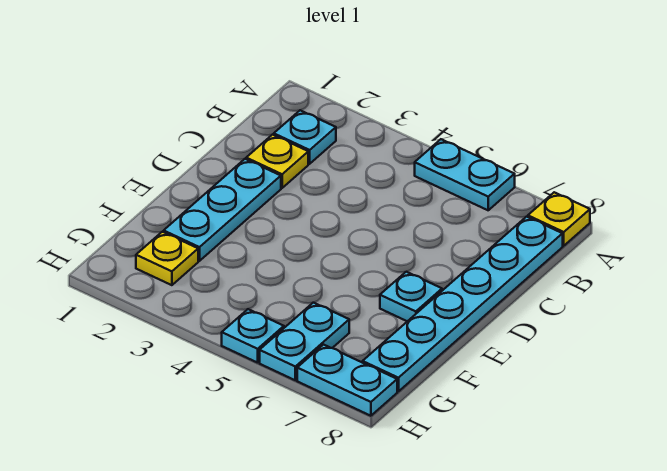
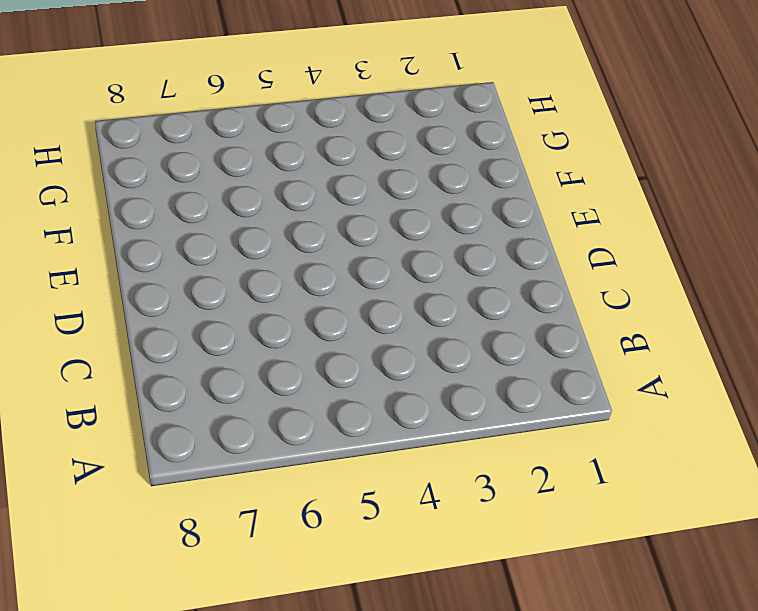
none -> cyan 1x2 plate [415,139,515,210]
none -> yellow 1x1 plate [528,192,590,246]

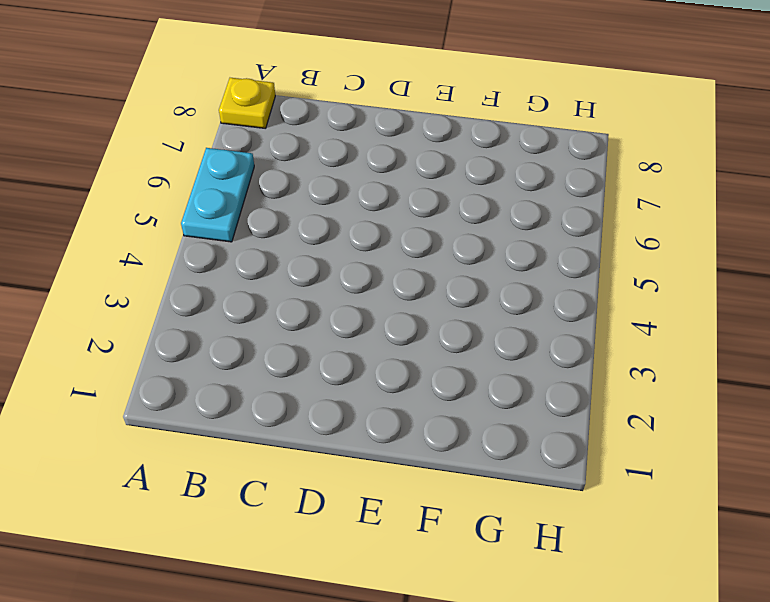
none -> cyan 1x1 plate [274,110,336,164]
none -> cyan 1x6 plate [363,217,563,392]

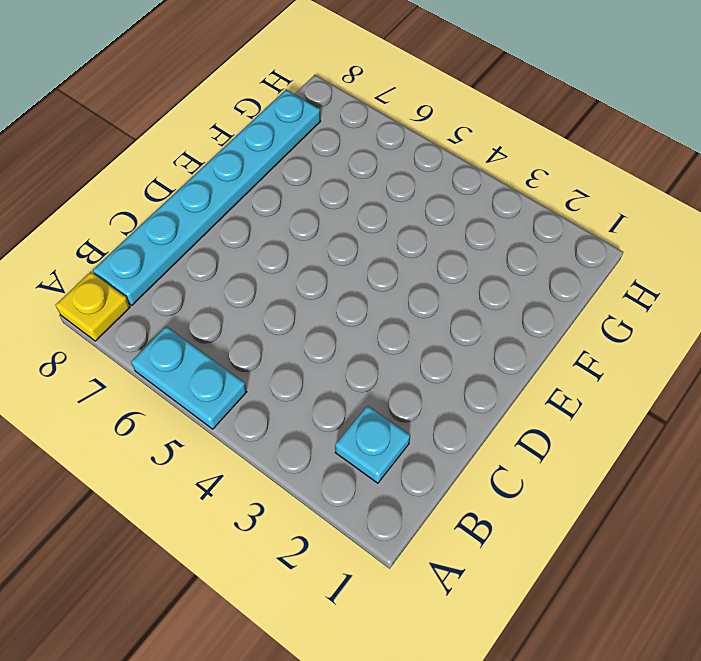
none -> yellow 1x1 plate [246,135,308,188]
none -> cyan 1x3 plate [164,159,281,261]

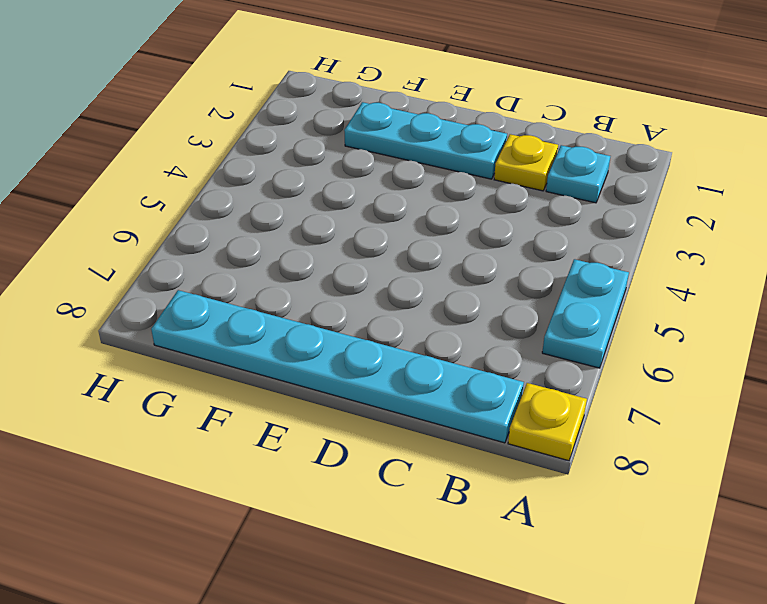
none -> cyan 1x1 plate [380,272,442,321]
none -> yellow 1x1 plate [136,232,198,285]

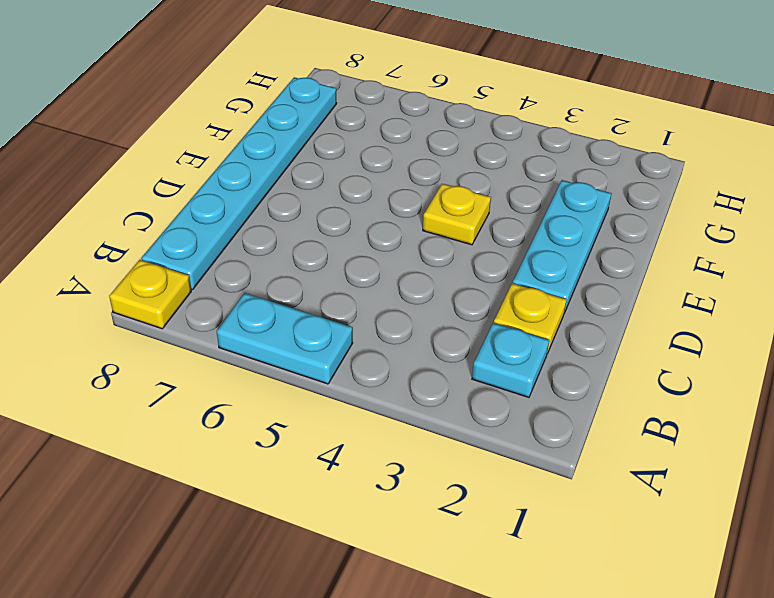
yellow 1x1 plate [423,184,491,245] -> yellow 1x1 plate moved to [136,232,198,285]
none -> cyan 1x1 plate [380,272,442,321]
none -> cyan 1x2 plate [260,303,349,380]

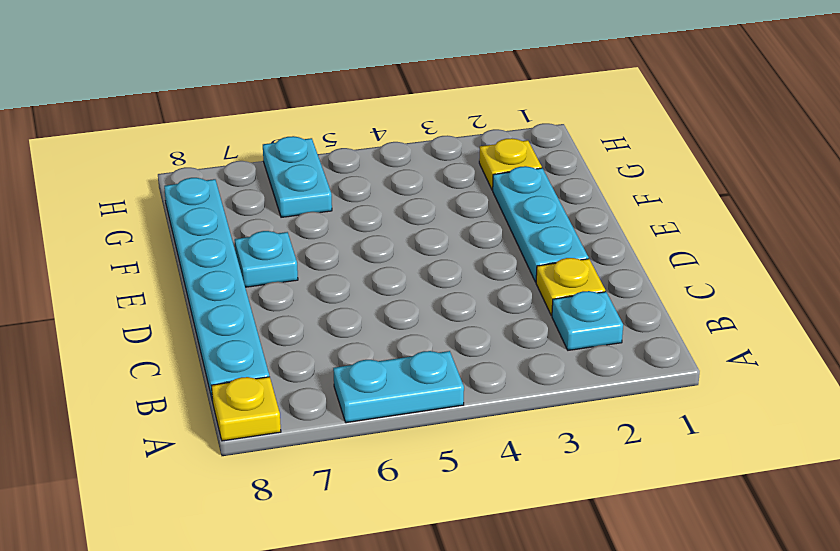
none -> cyan 1x1 plate [222,309,284,363]
none -> cyan 1x2 plate [297,345,397,416]

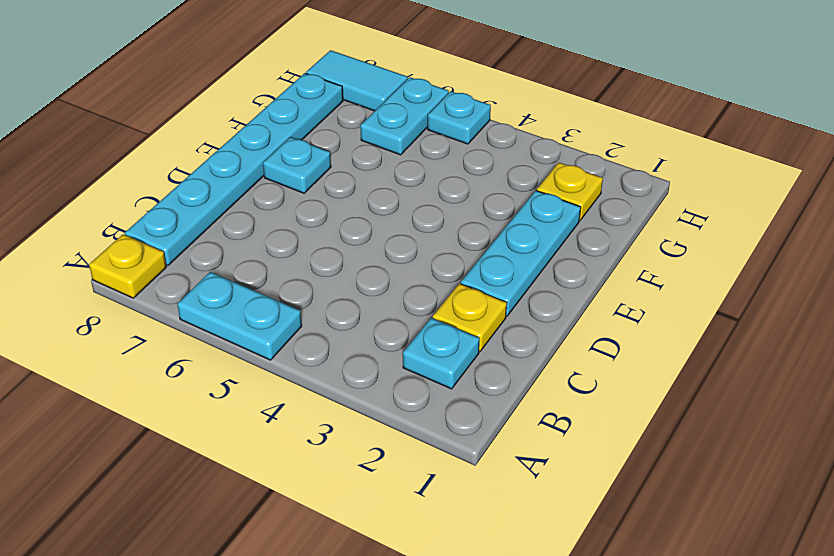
cyan 1x2 tile [306,50,408,111] -> cyan 1x2 plate [297,345,397,416]

